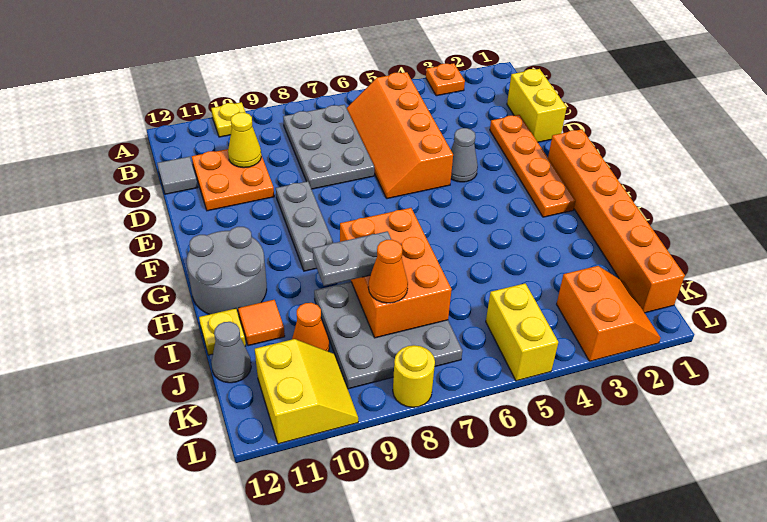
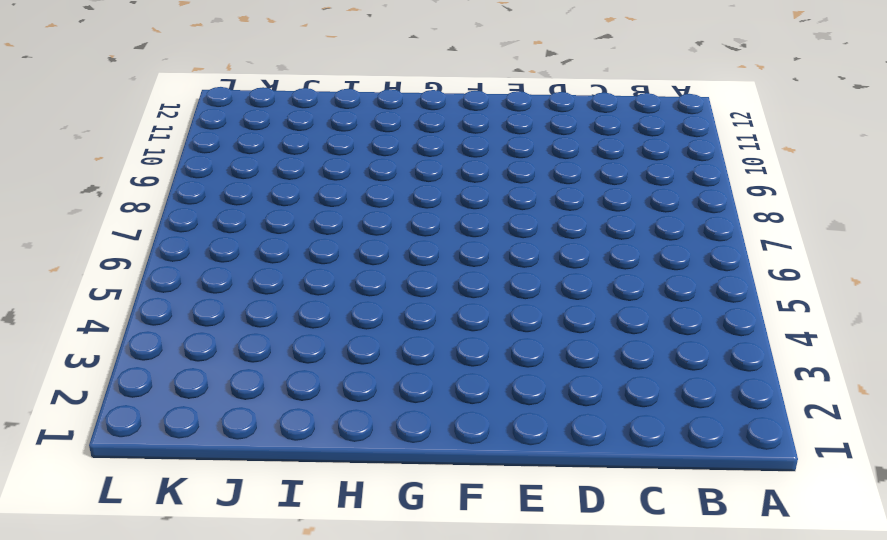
none -> orange 1x1 plate [426,63,465,96]
none -> yellow 1x1 plate [211,102,246,137]
none -> orange 2x4 slope [347,72,453,199]

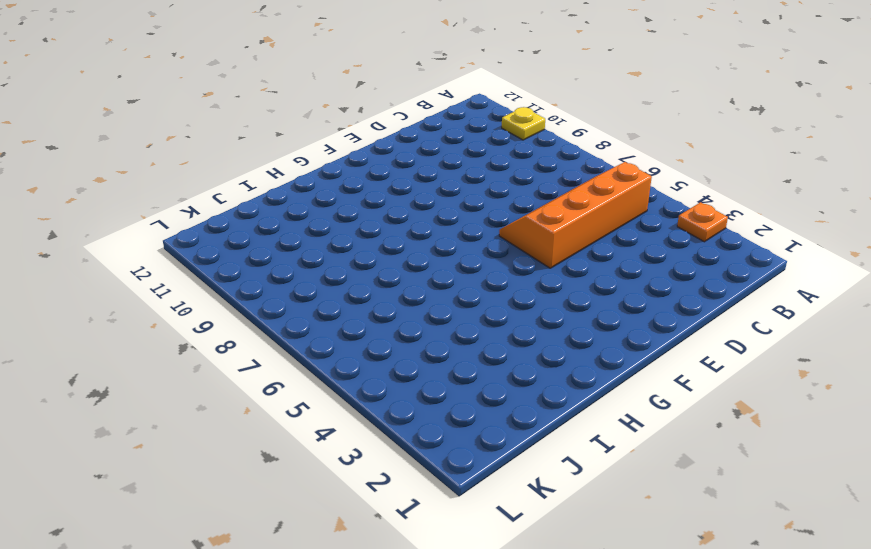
none -> grey 2x3 plate [283,105,374,189]
none -> yellow 1x2 brick [507,69,567,142]
none -> orange 2x2 plate [192,149,274,211]

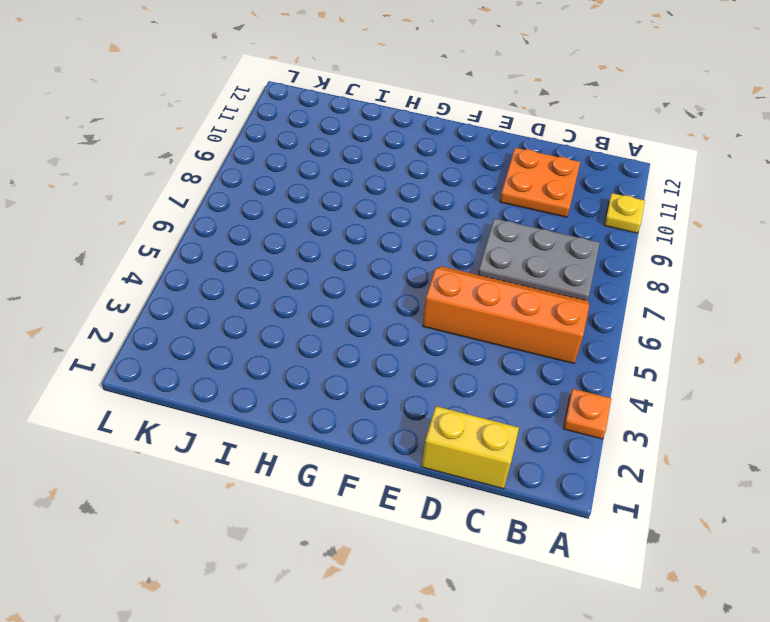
none -> grey 1x1 tile [157,157,198,194]
none -> orange 1x4 plate [490,115,576,217]
none -> grey 1x1 cone [451,128,478,182]

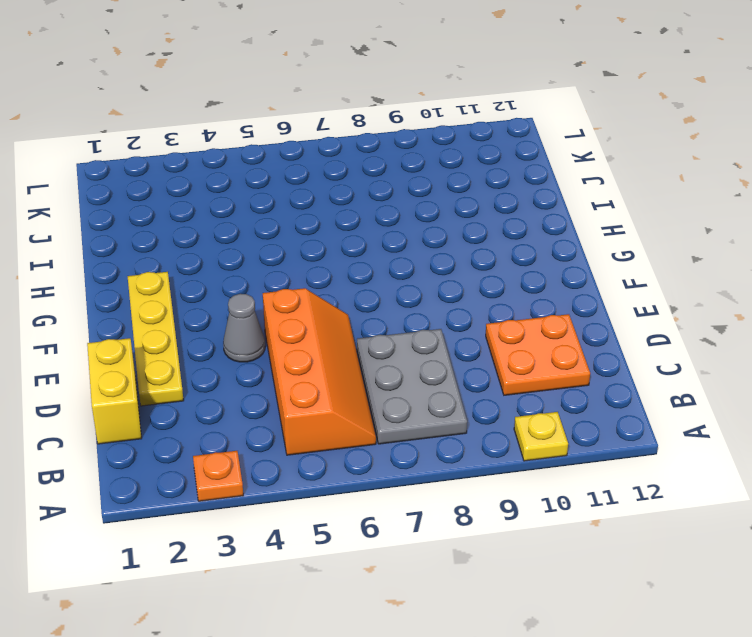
yellow 1x4 plate [128,272,184,406] -> orange 1x4 plate [490,115,576,217]
none -> grey 1x1 tile [157,157,198,194]
none -> grey 1x3 plate [276,181,333,271]
none -> orange 1x6 brick [548,129,685,313]

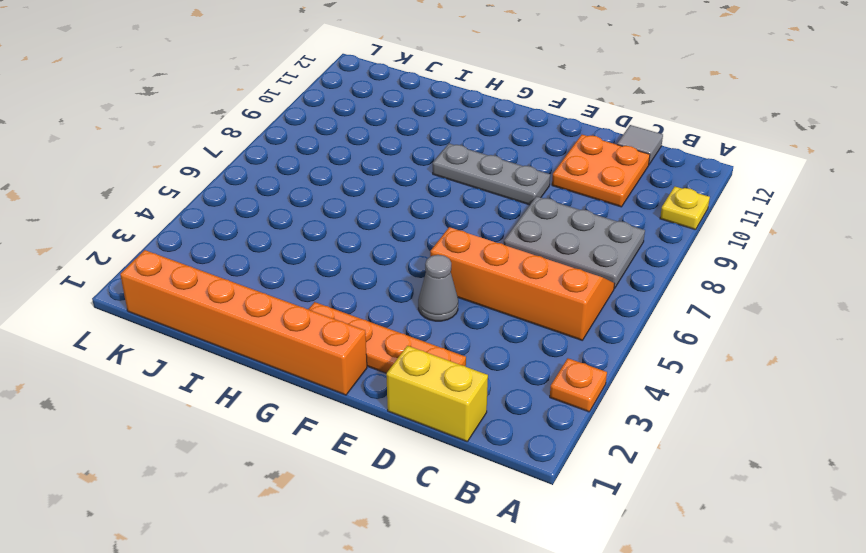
none -> grey 2x2 round brick [187,227,267,316]
none -> grey 3x3 plate [314,282,462,389]
none -> orange 1x1 tile [238,300,285,346]

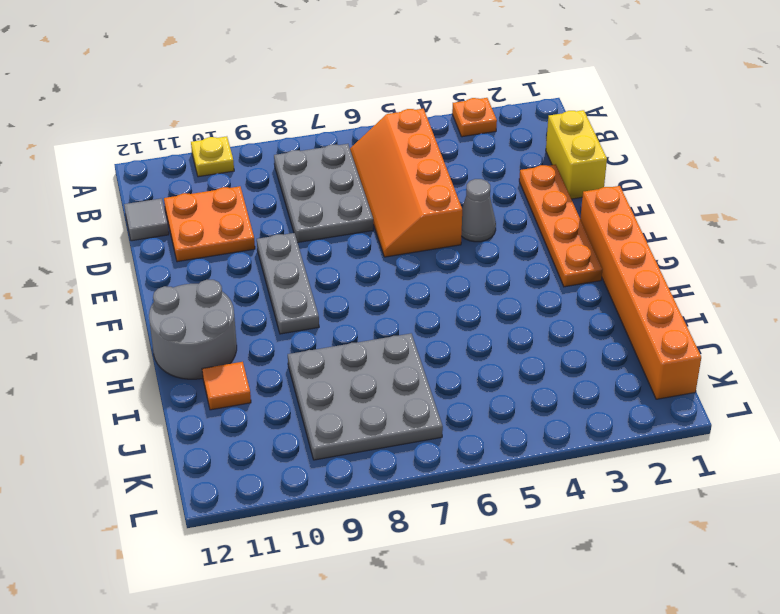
none -> yellow 1x1 plate [199,308,246,355]
none -> orange 1x1 cone [292,303,329,351]
none -> grey 1x1 cone [212,322,251,383]

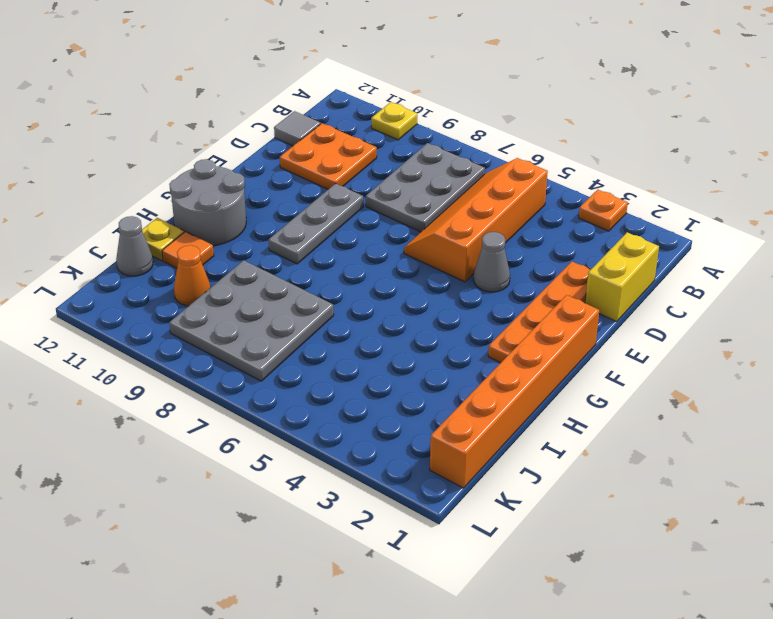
none -> orange 2x2 slope [557,266,660,361]
none -> yellow 1x2 brick [486,283,558,381]
none -> yellow 2x2 slope [255,339,358,444]

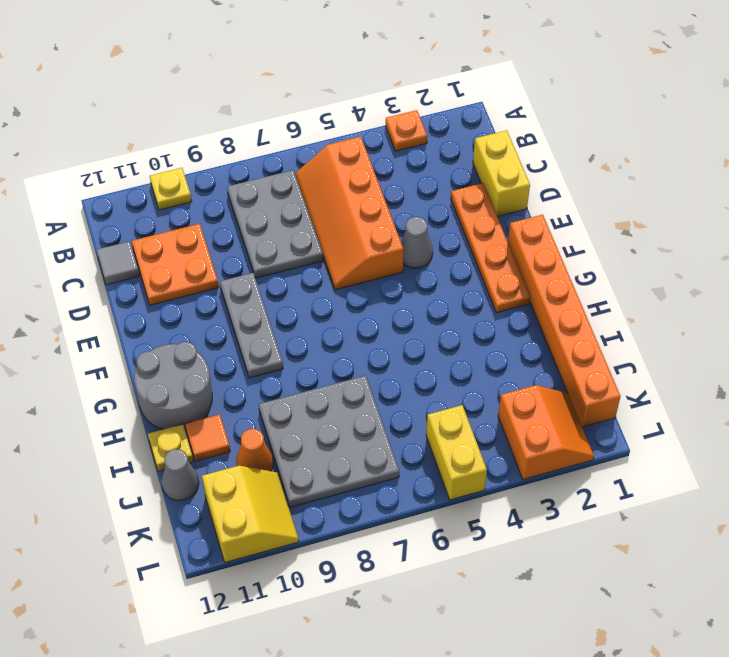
none -> yellow 1x1 round brick [393,345,435,407]
none -> yellow 1x1 cone [228,112,261,168]
none -> orange 2x3 brick [340,208,452,338]

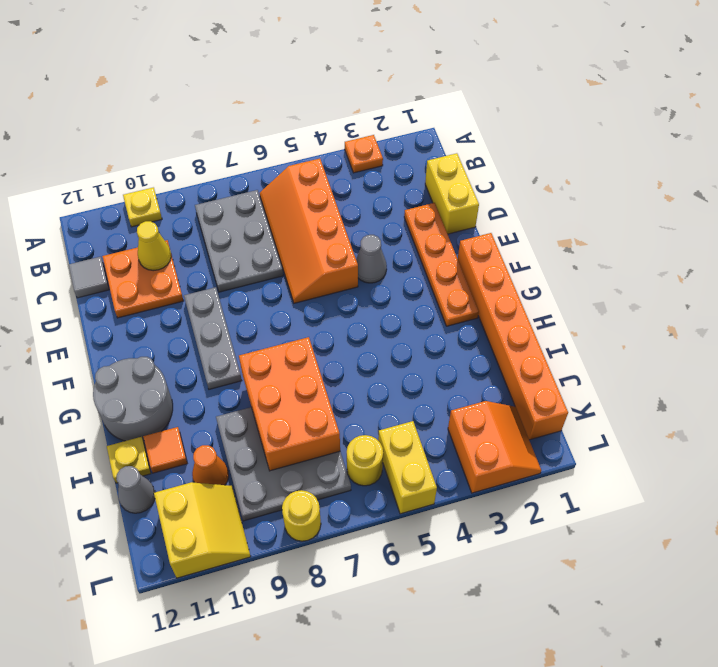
yellow 1x1 round brick [347,435,383,486] -> none
none -> grey 1x2 plate [313,231,392,286]
none -> orange 1x1 cone [368,240,408,303]

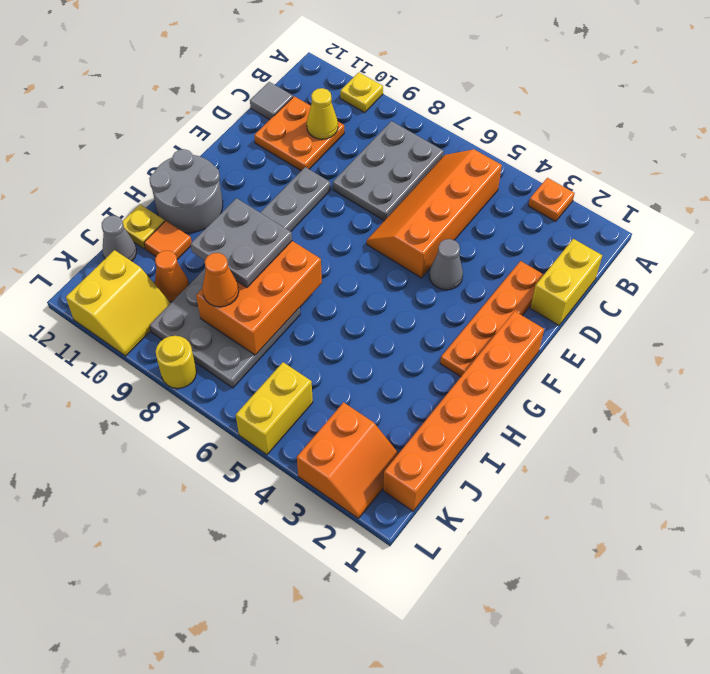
grey 2x2 plate [191,198,292,287] -> grey 1x2 plate [313,231,392,286]

